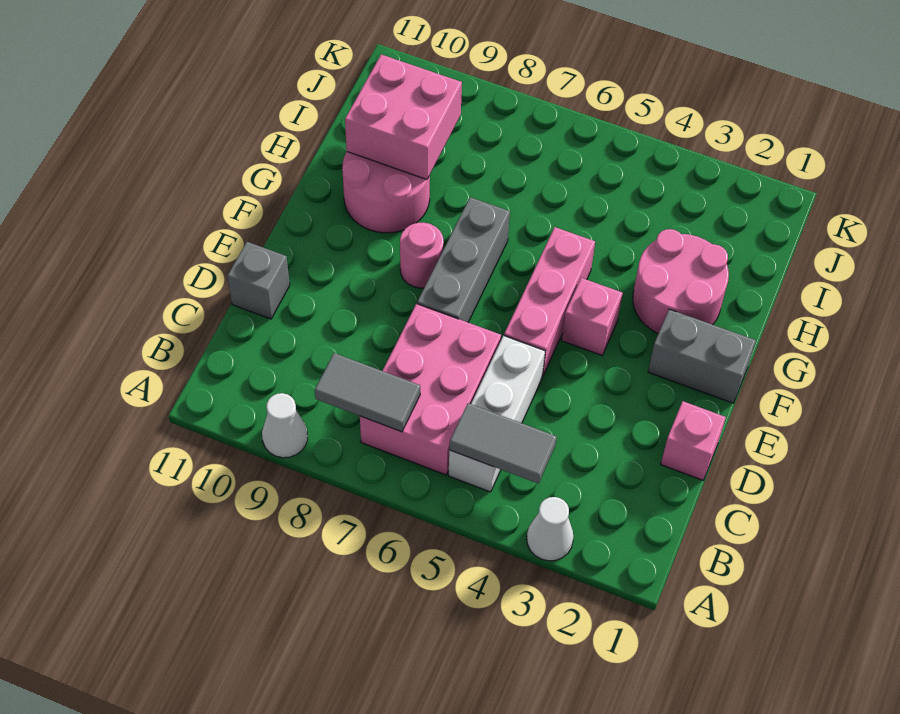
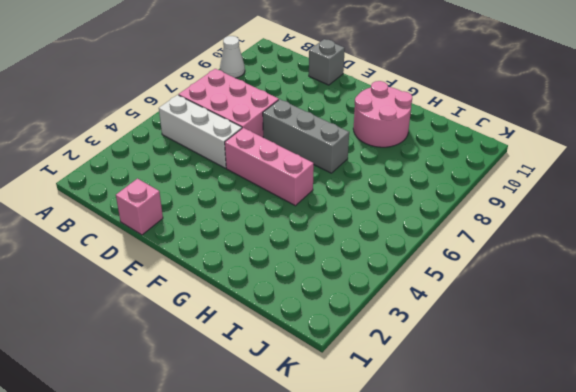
none -> white 1x1 cone [527,497,574,561]
none -> grey 1x2 brick [648,309,756,403]
none -> pink 1x1 brick [562,278,622,355]

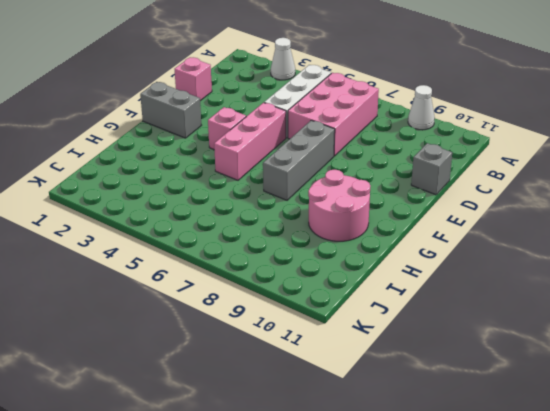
none -> pink 1x1 round brick [400,222,444,288]
none -> pink 2x2 round brick [633,229,729,334]
none -> grey 1x2 tile [449,403,557,484]

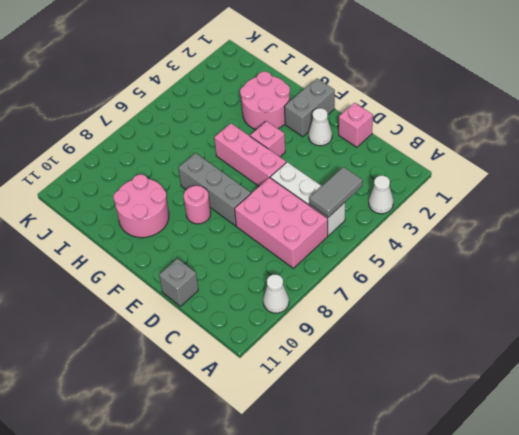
white 1x1 cone [309,108,332,146] -> none
none -> grey 1x2 tile [315,353,420,432]
none -> pink 2x2 brick [345,55,462,180]

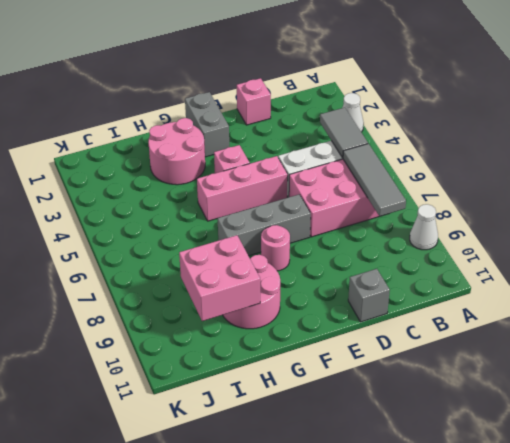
grey 1x3 tile [343,144,406,216] -> grey 1x2 tile [315,353,420,432]

